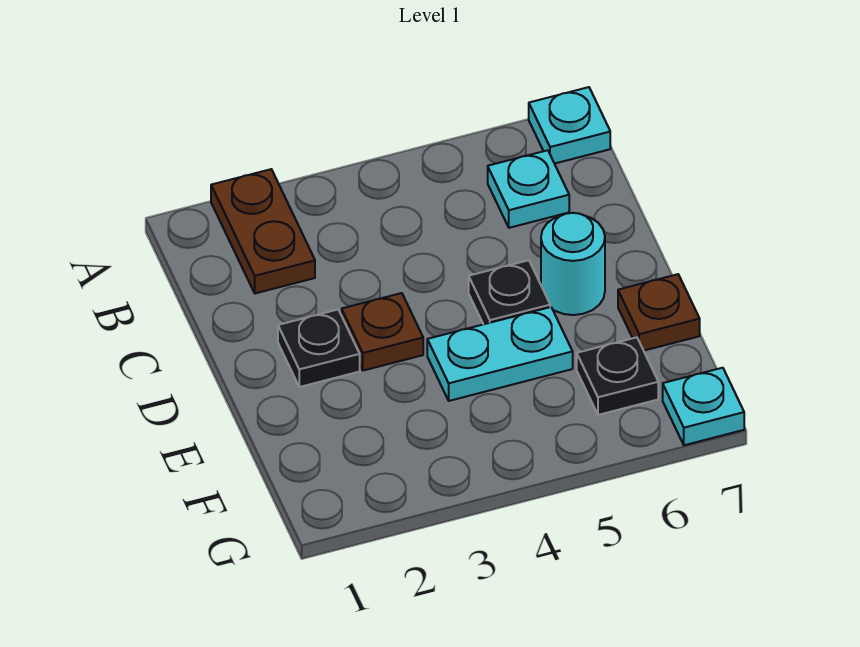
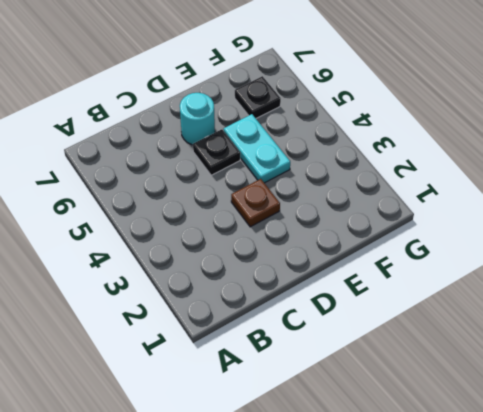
none -> brown 1x2 plate [211,169,315,293]
none -> cyan 1x1 plate [529,87,610,164]

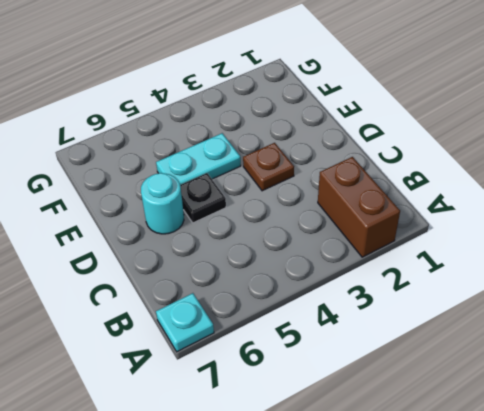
brown 1x2 brick [318,157,400,257] -> brown 1x2 plate [211,169,315,293]
none -> cyan 1x1 plate [488,150,569,228]
none -> black 1x1 plate [278,310,360,387]

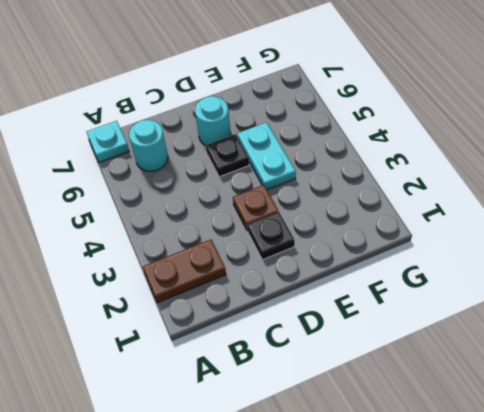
cyan 1x1 round brick [129,120,168,171] -> cyan 1x1 plate [488,150,569,228]
none -> brown 1x1 plate [618,274,700,351]
none -> black 1x1 plate [577,337,658,415]

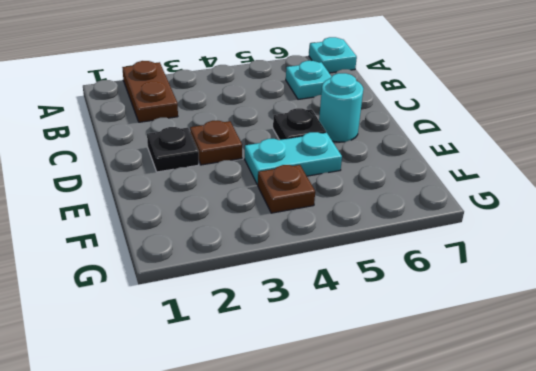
brown 1x1 plate [258,165,315,213] -> brown 1x1 plate moved to [618,274,700,351]
none -> black 1x1 plate [577,337,658,415]
none -> cyan 1x1 plate [663,368,744,445]

